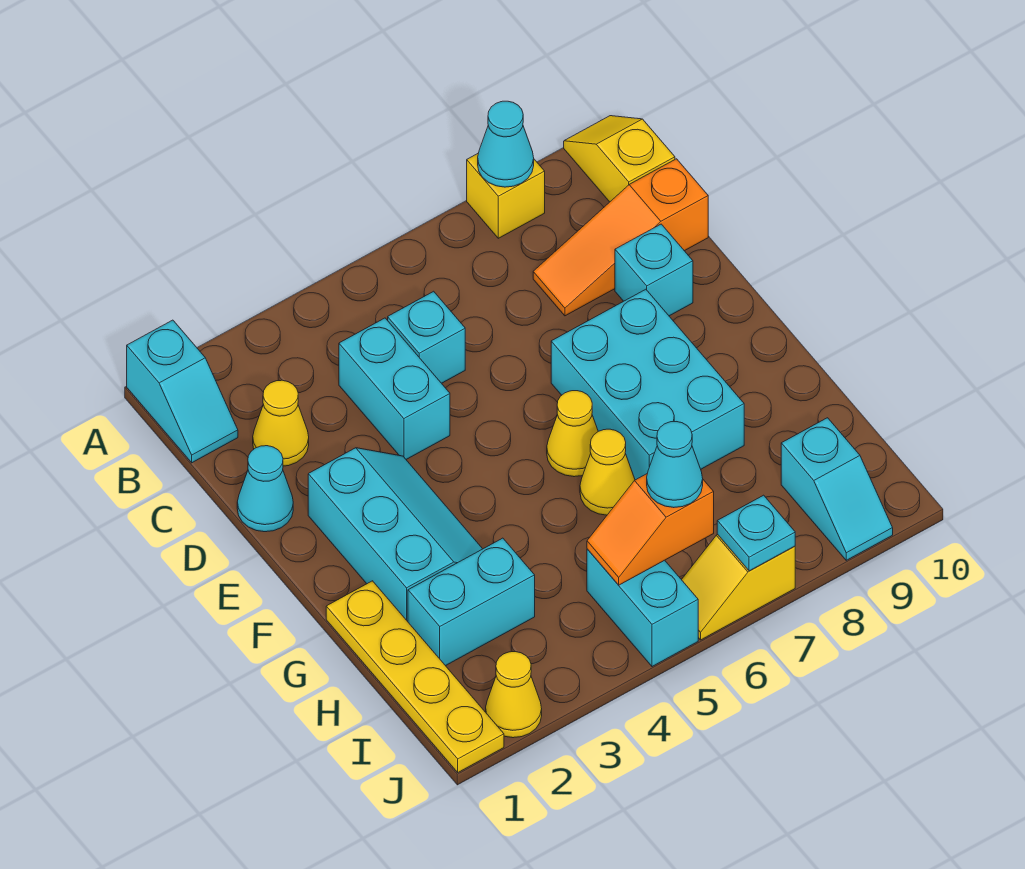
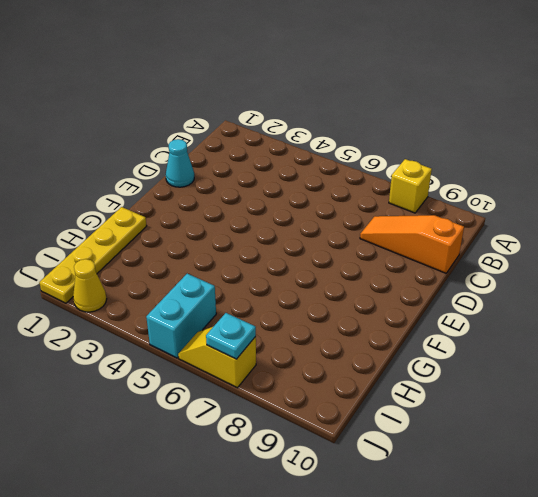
none -> cyan 1x2 slope [127,320,238,463]
none -> yellow 1x2 slope [564,116,675,202]
none -> yellow 1x1 cone [253,380,309,466]

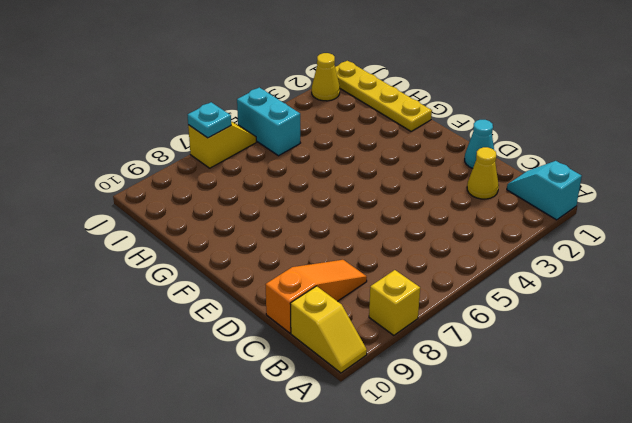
none -> cyan 1x2 brick [339,318,450,459]
none -> cyan 1x1 brick [388,291,465,383]
none -> cyan 1x1 brick [615,224,693,316]

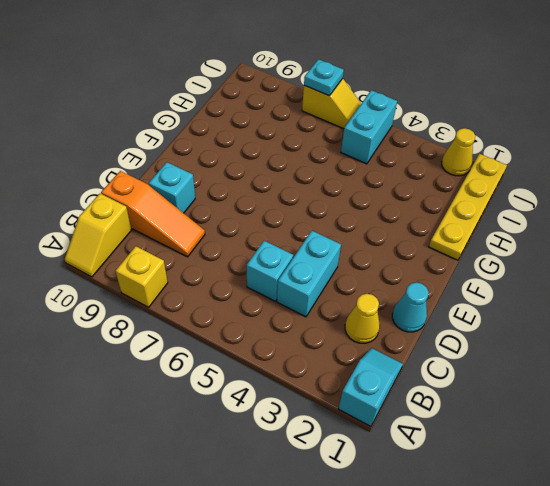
none -> cyan 2x3 slope [308,448,482,622]
none -> cyan 2x3 brick [551,289,744,480]
none -> yellow 1x1 cone [547,391,598,477]

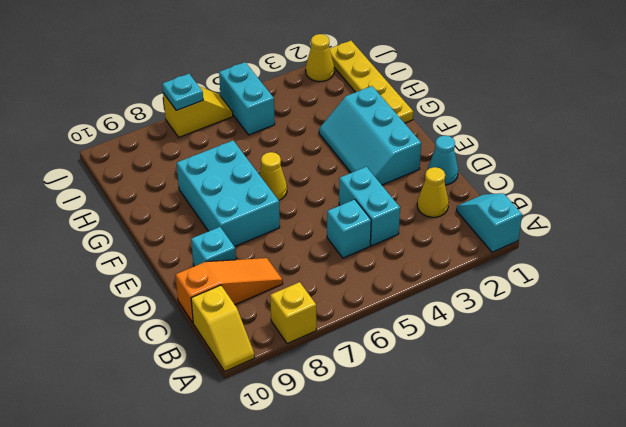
none -> yellow 1x1 cone [580,429,635,515]
none -> cyan 1x2 brick [408,538,535,666]
none -> cyan 1x2 slope [781,418,893,560]

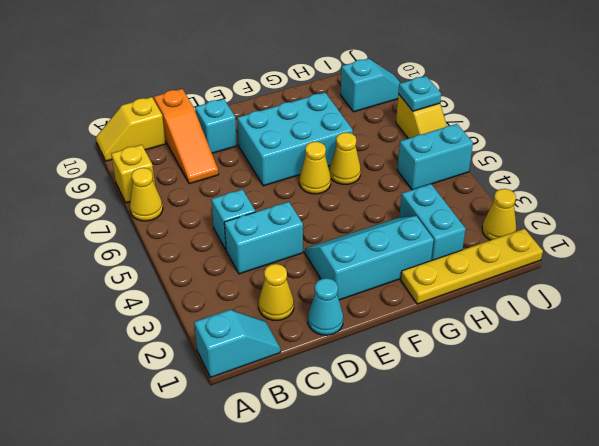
yellow 1x1 cone [130,168,163,221] -> none
none -> cyan 1x1 cone [478,101,534,187]
none -> orange 1x2 slope [587,474,714,585]
none -> cyan 1x1 cone [647,422,703,508]

